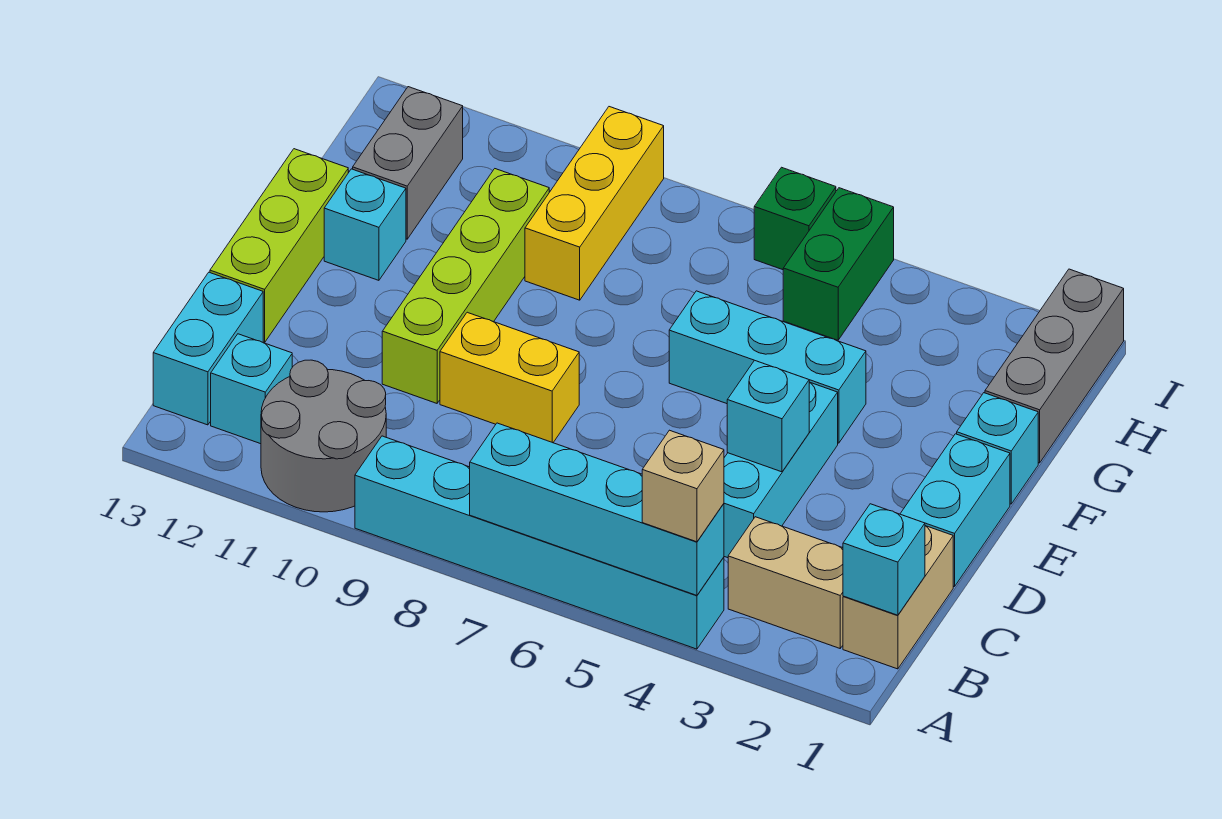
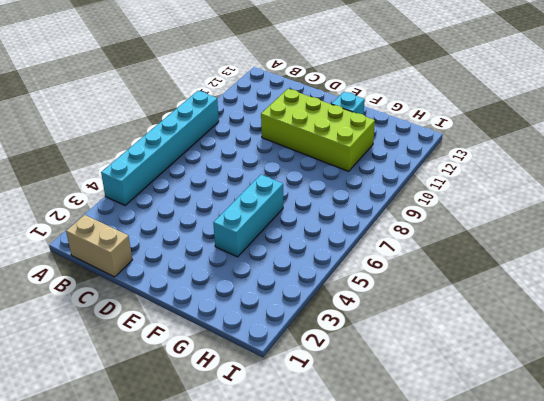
lime 2x4 brick [261,89,375,171] -> lime 1x4 brick [382,169,549,403]
none -> grey 2x2 round brick [261,360,386,512]
none -> tan 1x2 brick [728,517,843,648]
none -> cyan 1x1 brick [211,334,292,444]

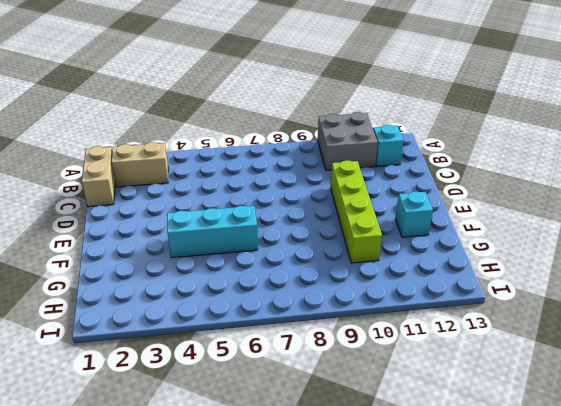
grey 2x2 brick [318,112,378,171] -> grey 2x2 round brick [261,360,386,512]
none -> cyan 1x6 brick [355,436,724,649]
none -> cyan 1x2 brick [153,272,263,425]
none -> cyan 1x3 brick [724,382,838,558]

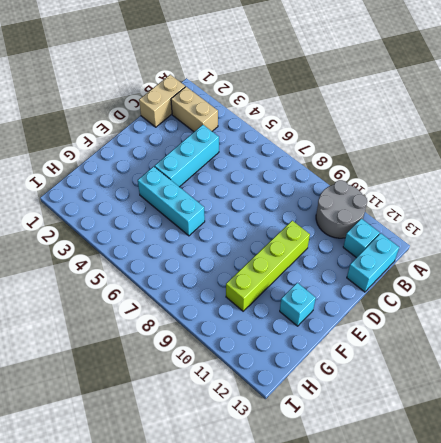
none -> cyan 1x6 brick [355,436,724,649]
none -> cyan 1x2 brick [900,434,1010,587]
none -> yellow 1x2 brick [440,312,579,443]

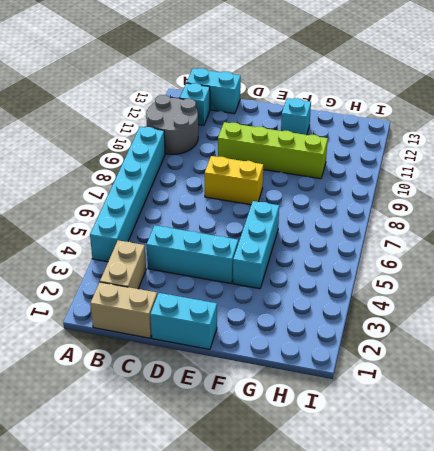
yellow 1x2 brick [205,156,263,205] -> yellow 1x2 brick turned to [440,312,579,443]
none -> lime 1x3 brick [210,149,348,342]
none -> cyan 1x1 brick [957,393,1038,504]
none -> grey 1x3 brick [985,269,1124,463]

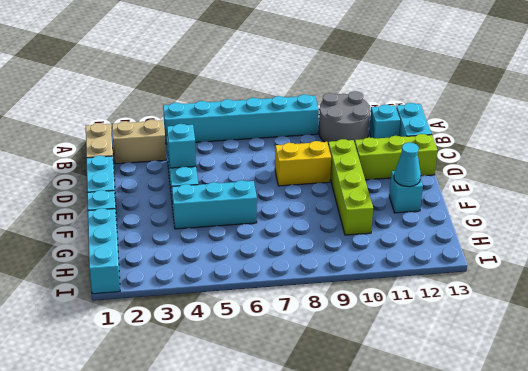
lime 1x3 brick [355,134,438,180] -> lime 1x3 brick turned to [210,149,348,342]
cyan 1x1 cone [394,142,421,187] -> none
cyan 1x3 brick [88,208,120,294] -> grey 1x3 brick [985,269,1124,463]
none -> yellow 1x3 brick [525,107,664,300]
none -> grey 1x2 brick [353,87,463,239]
none -> green 1x2 brick [783,188,894,340]

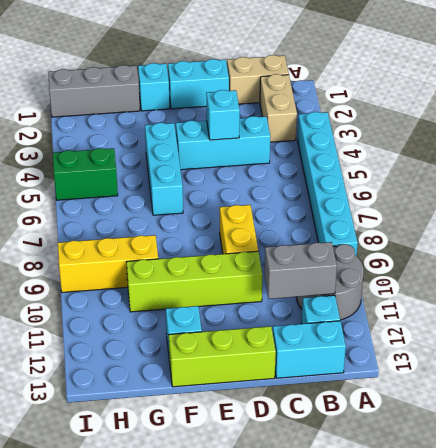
grey 1x2 brick [264,242,337,299] -> grey 1x2 brick moved to [353,87,463,239]
none -> green 1x1 brick [754,167,836,270]
none -> cyan 1x4 brick [470,423,724,595]
none -> cyan 1x1 brick [843,504,925,615]

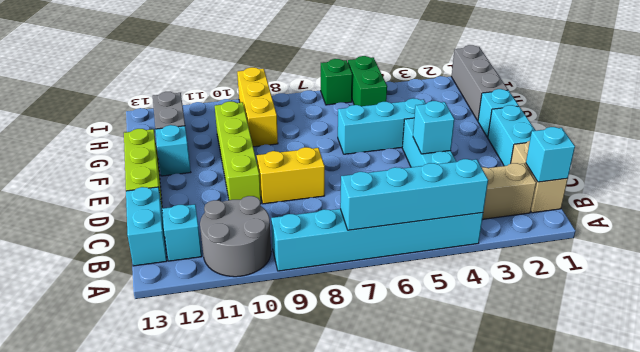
none -> tan 1x1 brick [642,430,724,542]

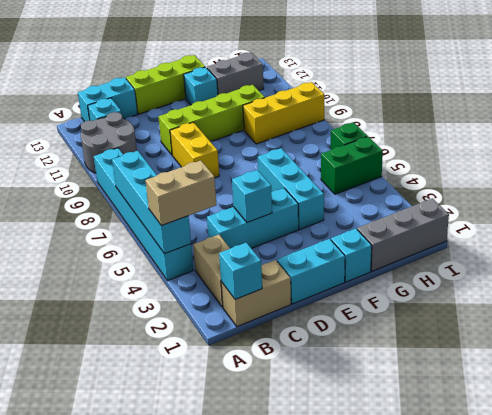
tan 1x2 brick [146,161,216,226] -> tan 1x1 brick [642,430,724,542]

